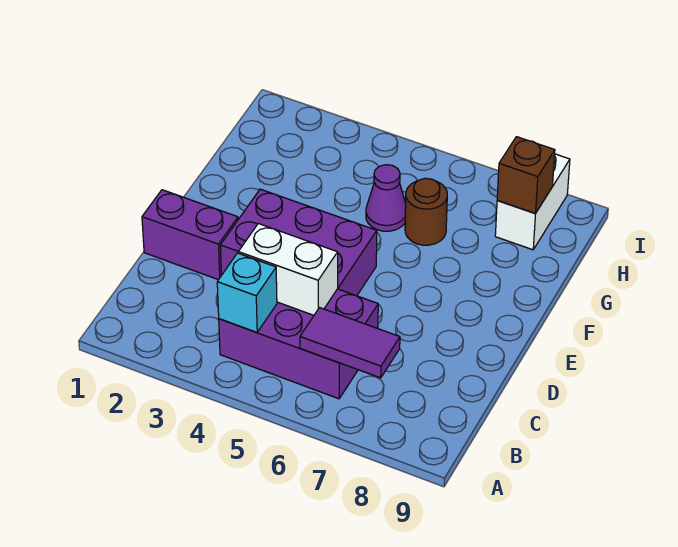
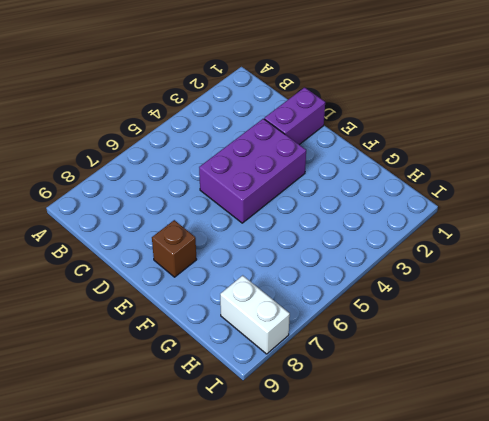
brown 1x1 brick [152,220,197,277] -> brown 1x1 brick moved to [497,137,555,214]
none -> purple 2x3 brick [219,289,378,399]
none -> purple 1x1 cone [366,165,406,231]

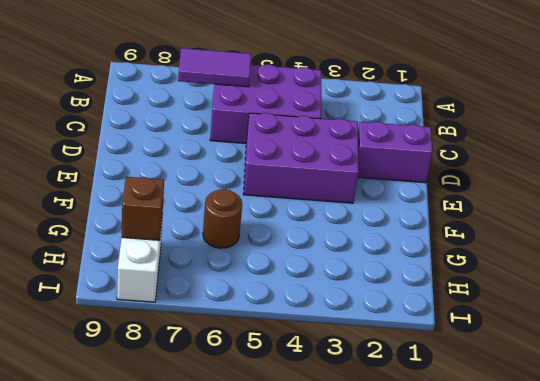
none -> purple 1x1 cone [366,165,406,231]
none -> cyan 1x1 brick [217,253,277,332]

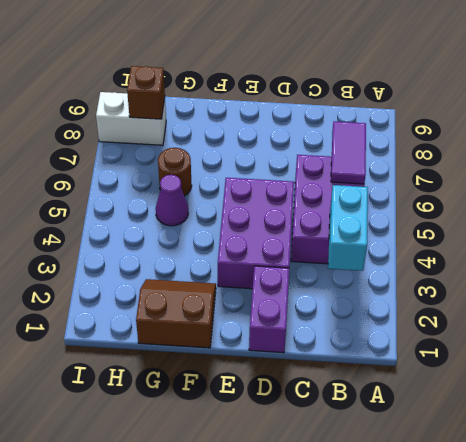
cyan 1x2 brick [328,185,368,271] -> cyan 1x1 brick [217,253,277,332]
brown 2x2 slope [136,279,216,348] -> none
none -> white 1x2 brick [238,224,338,315]

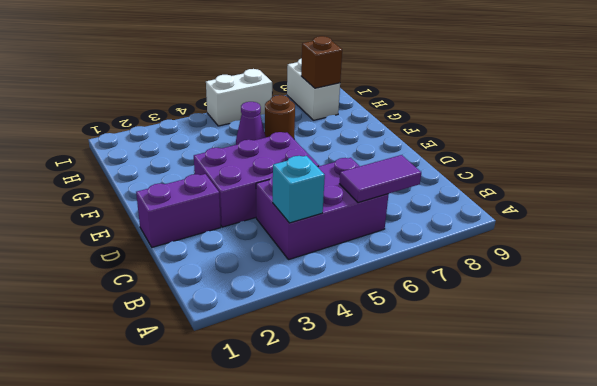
white 1x2 brick [206,69,272,126] -> white 1x2 brick moved to [238,224,338,315]

